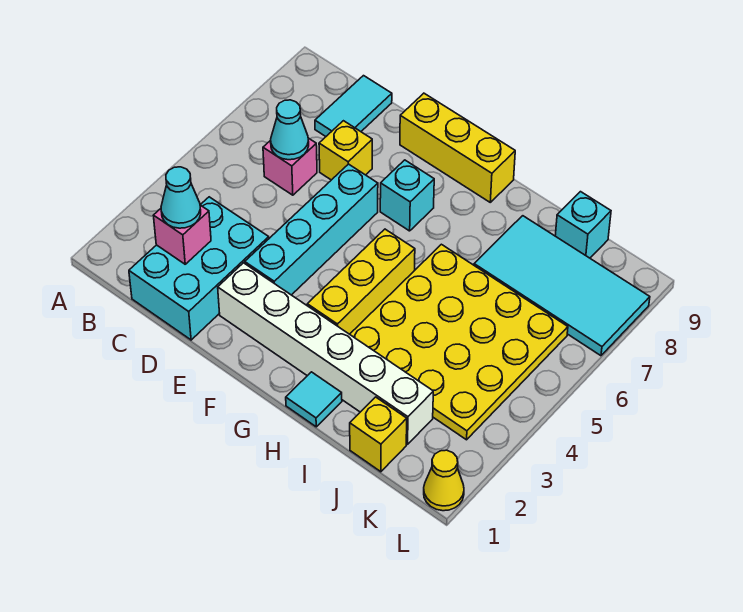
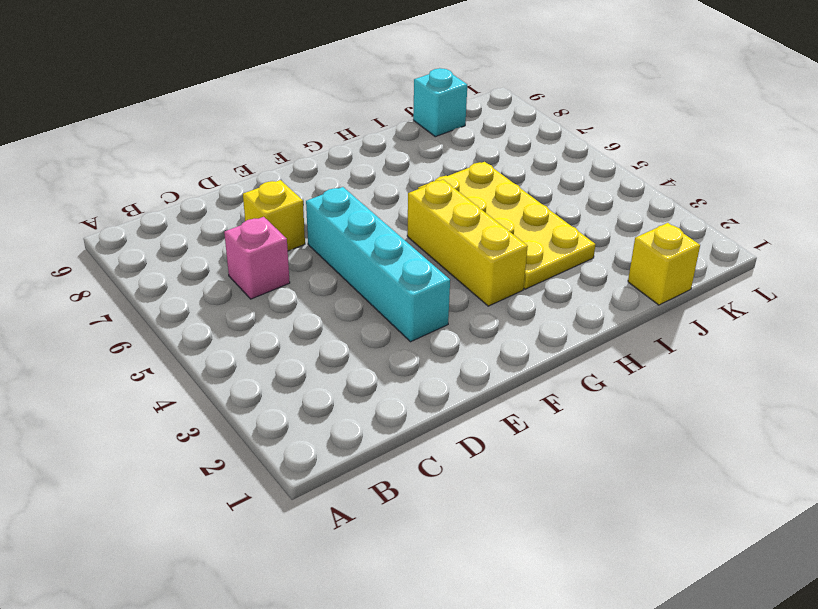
yellow 2x4 plate [418,162,596,289] -> yellow 4x4 plate [350,244,568,440]
none -> cyan 2x3 brick [129,197,269,340]
none -> cyan 1x2 tile [315,76,392,136]
none -> white 1x6 brick [218,263,433,444]

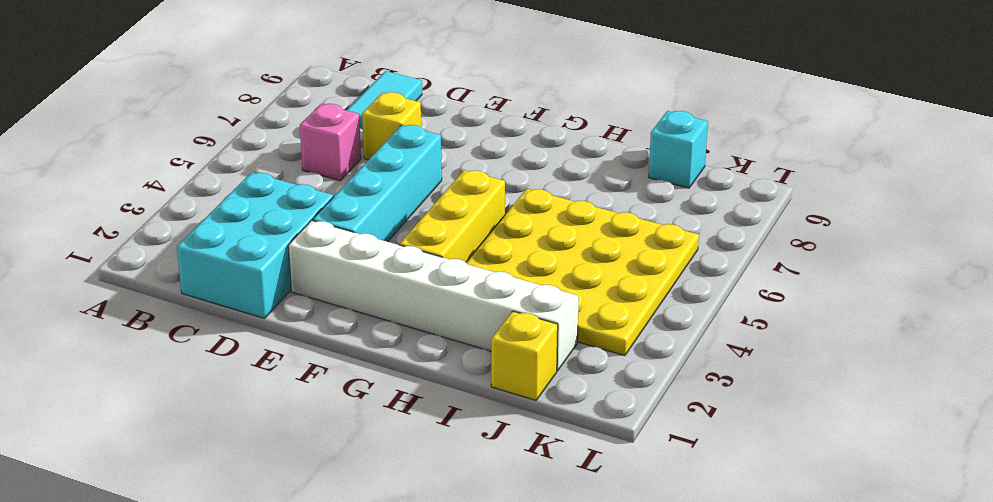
none -> yellow 1x3 brick [400,93,515,202]
none -> cyan 1x1 brick [380,160,434,231]
none -> cyan 1x1 tile [286,372,342,427]

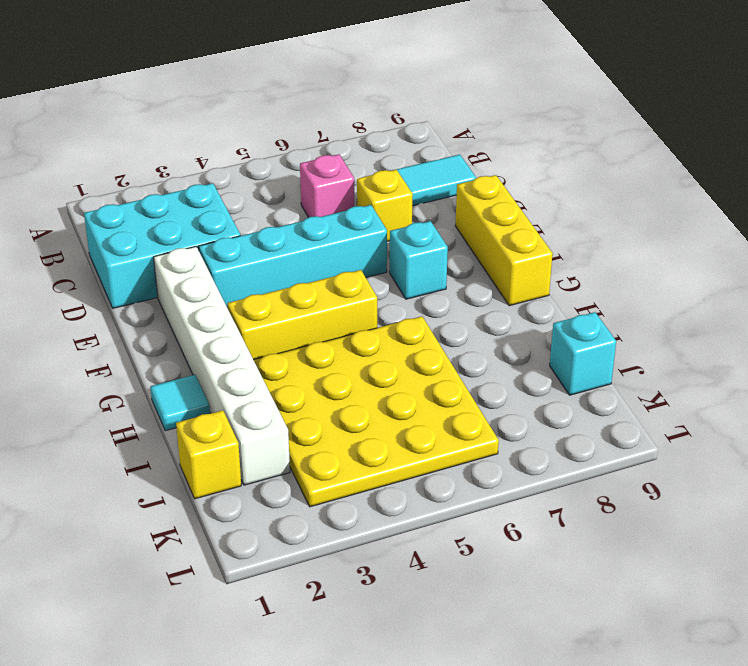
none -> cyan 2x4 tile [474,216,650,356]
none -> yellow 1x1 cone [424,450,464,511]
none -> pink 1x1 brick [153,205,211,264]

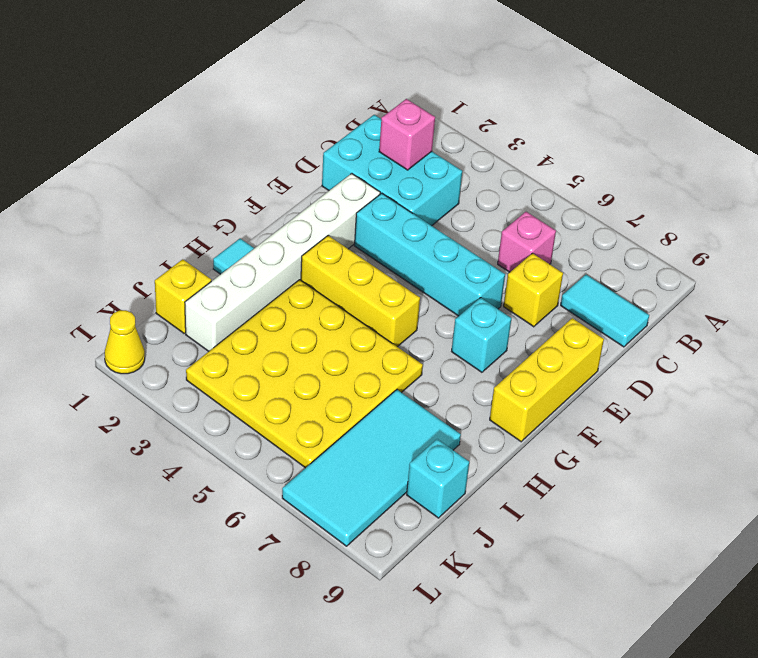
none -> cyan 1x1 cone [271,100,309,160]
none -> cyan 1x1 cone [161,167,201,228]

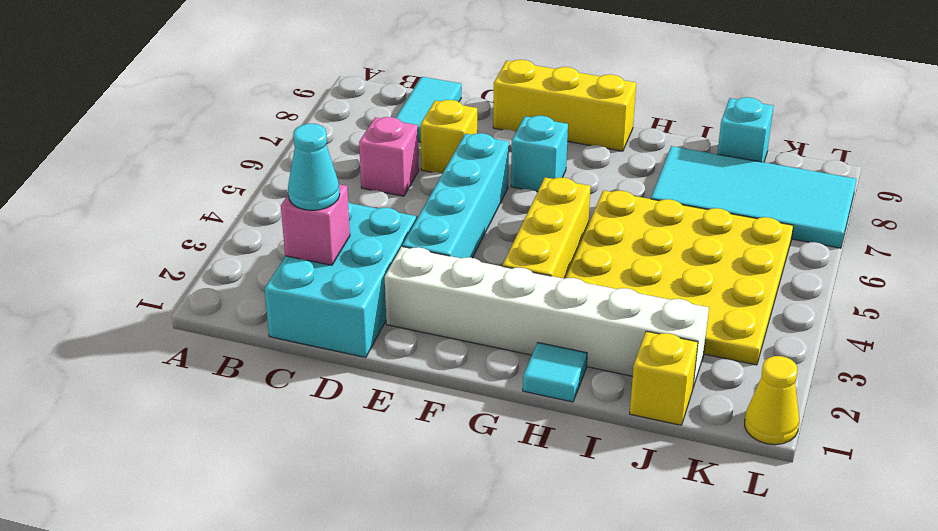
none -> cyan 1x1 cone [271,100,309,160]

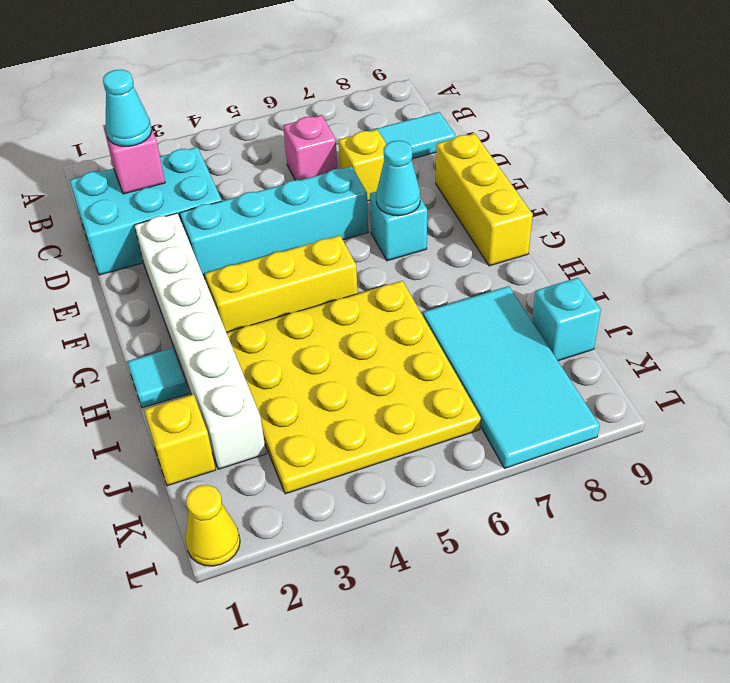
cyan 1x1 cone [376,141,420,216] -> cyan 1x1 cone moved to [271,100,309,160]

